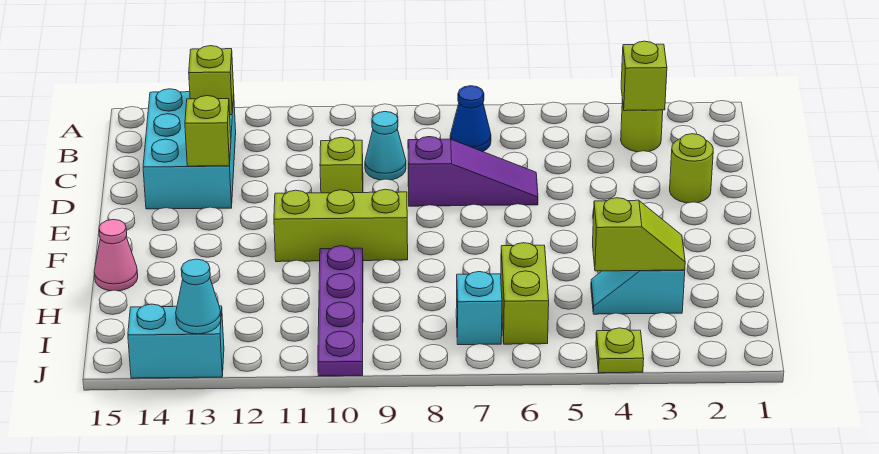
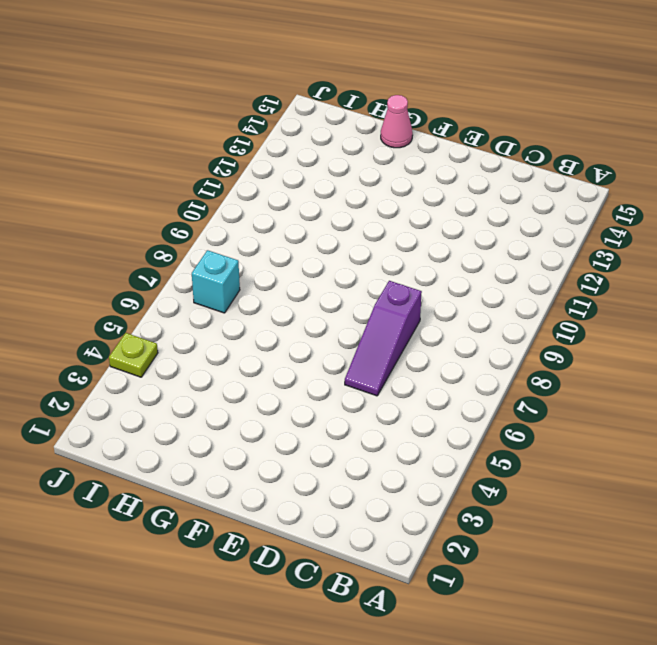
none -> lime 1x1 round brick [621,100,663,152]
none -> blue 1x1 cone [450,86,491,152]
none -> cyan 2x3 brick [143,89,236,209]

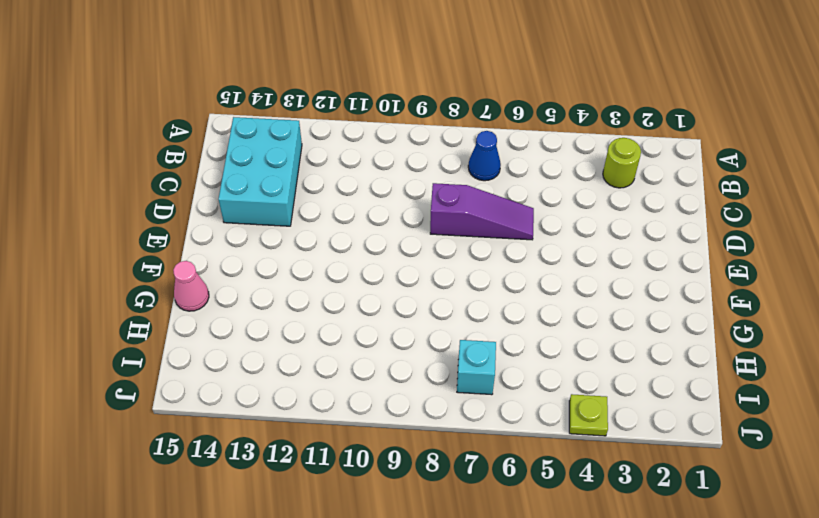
none -> cyan 1x1 cone [365,112,406,180]
none -> lime 1x1 round brick [670,134,713,203]
none -> lime 1x1 brick [320,137,363,193]

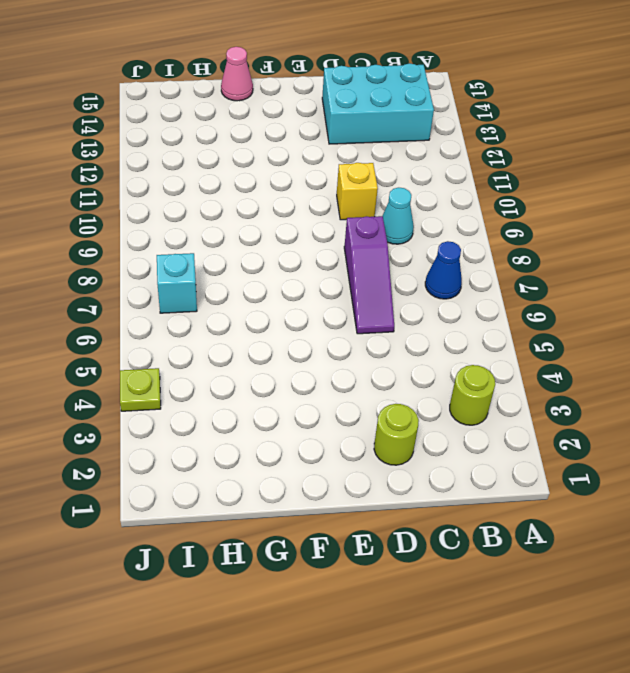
yellow 1x1 brick [337,163,378,220] -> lime 1x1 brick [320,137,363,193]
none -> lime 1x3 brick [274,189,408,262]
none -> purple 1x4 plate [318,246,363,376]
none -> cyan 1x2 slope [591,270,685,314]

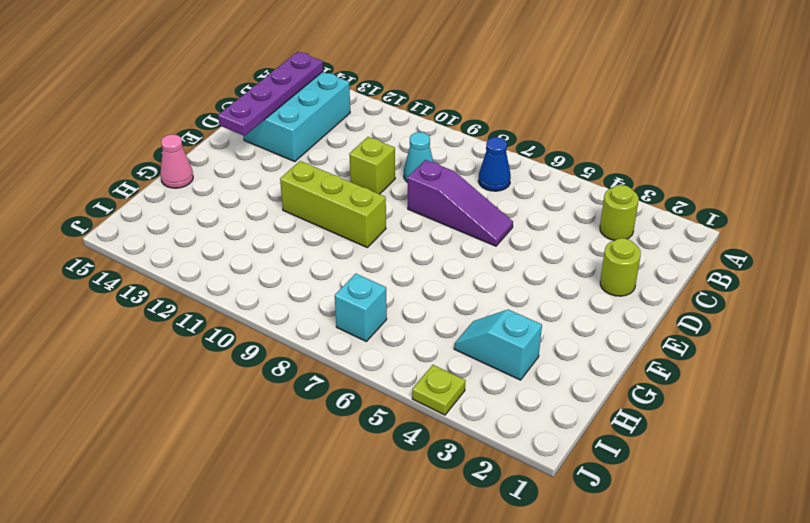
purple 1x4 plate [218,52,323,136] -> purple 1x4 plate moved to [318,246,363,376]
none -> lime 1x2 brick [501,243,549,344]
none -> cyan 1x2 brick [128,304,224,378]
none -> lime 1x1 brick [621,41,667,111]

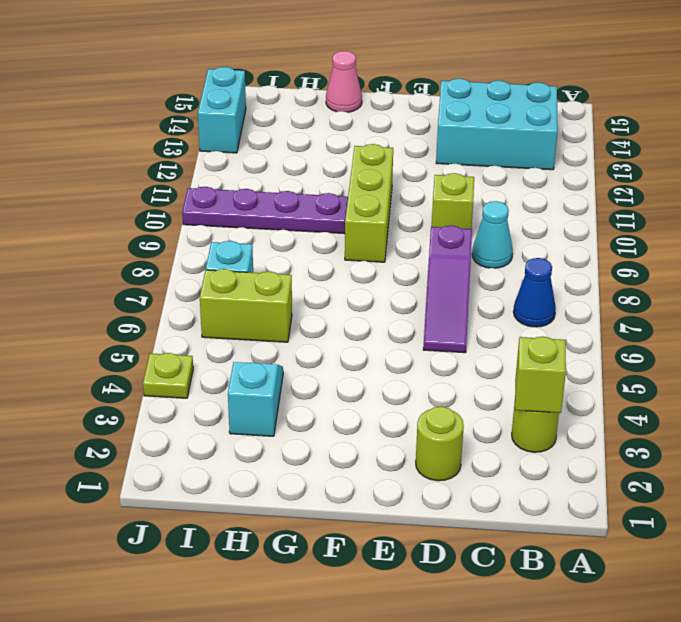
none -> lime 1x1 brick [189,46,234,115]
none -> lime 1x1 brick [185,96,231,166]
none -> lime 1x2 slope [593,198,685,271]

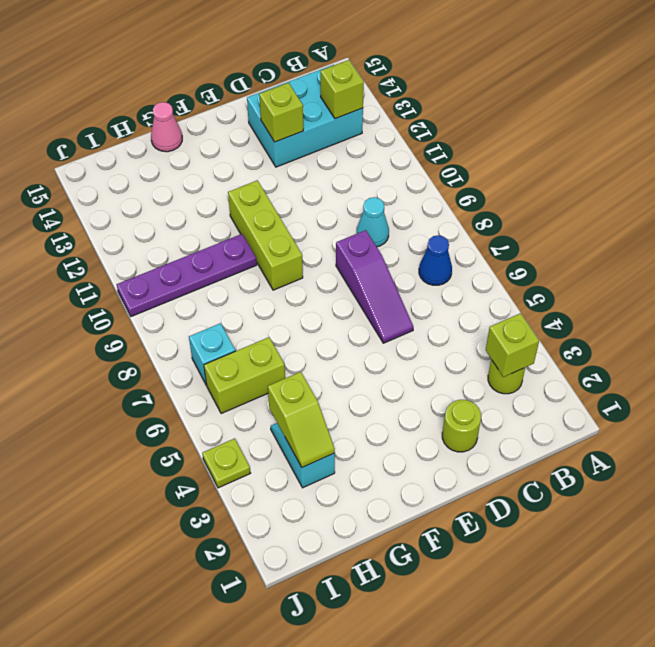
none -> lime 1x1 brick [320,137,363,193]
none -> cyan 1x2 brick [128,304,224,378]
none -> cyan 1x1 cone [176,259,221,334]

